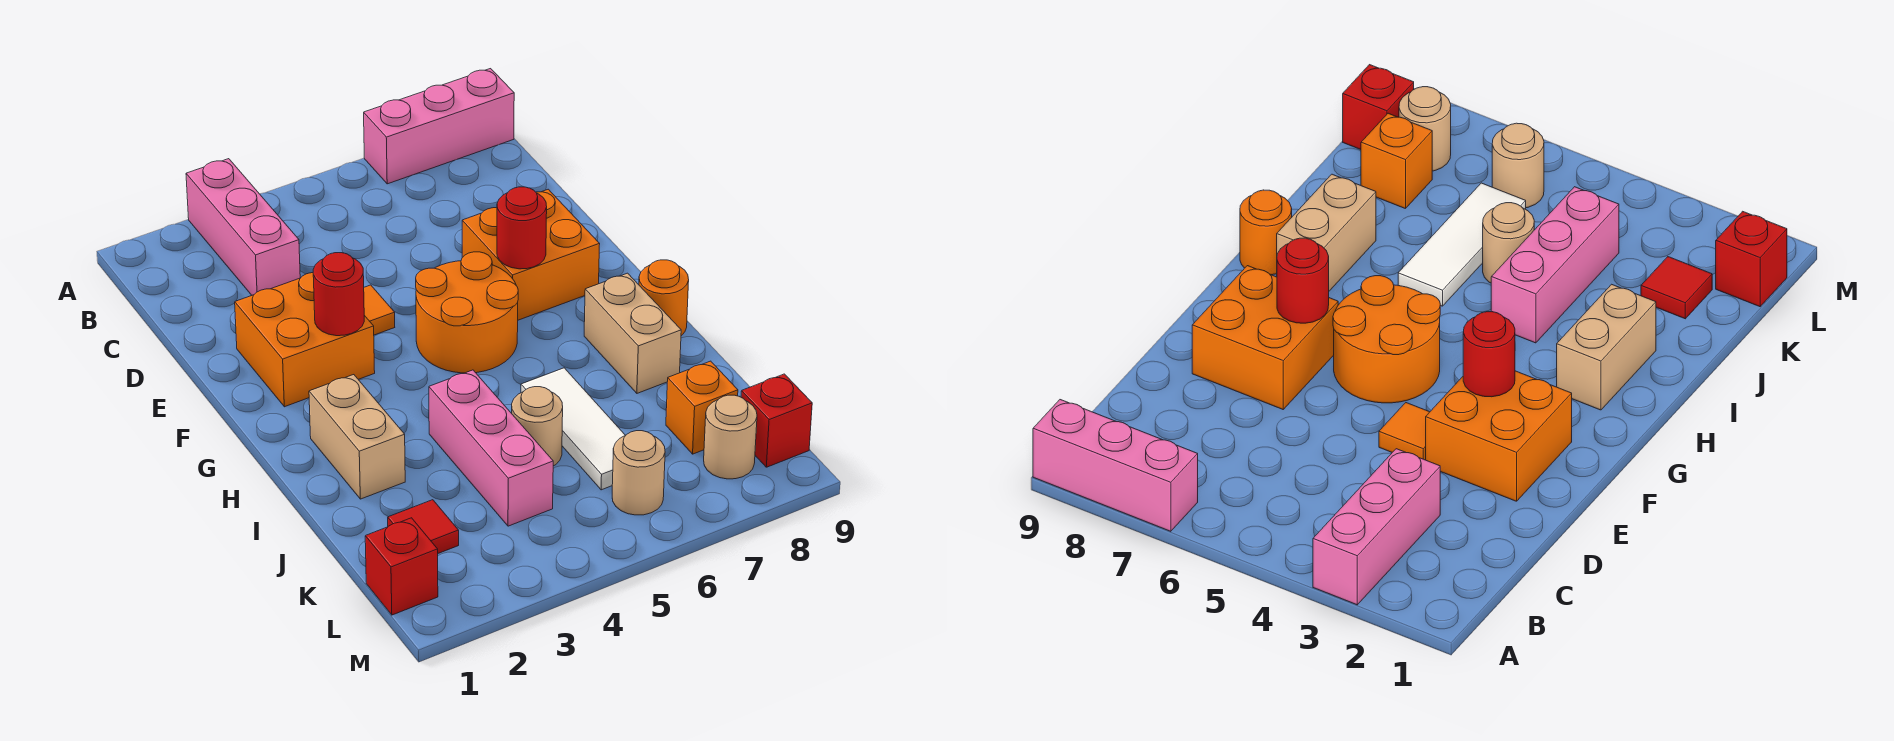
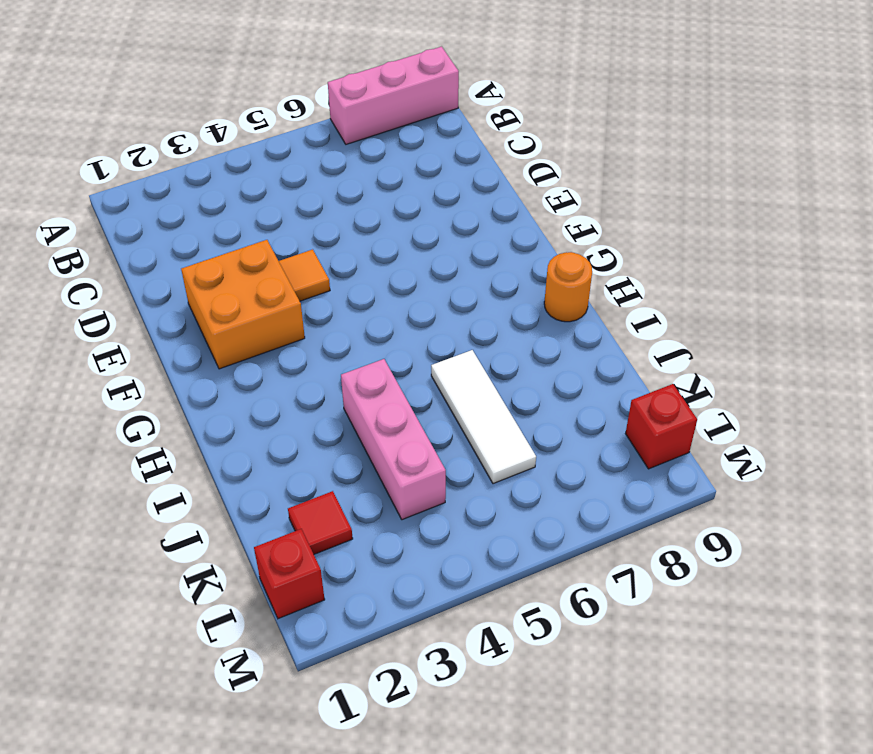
none -> pink 1x3 brick [186,159,300,295]
none -> orange 2x2 brick [462,189,600,320]
none -> orange 2x2 round brick [416,252,518,373]

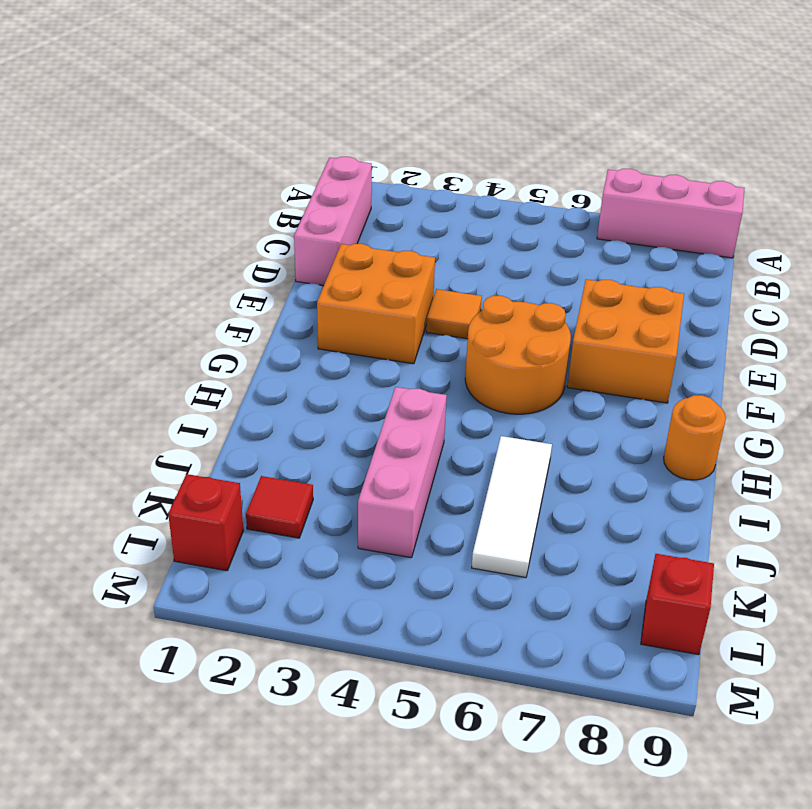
pink 1x3 brick [294,157,372,286] -> pink 1x3 brick moved to [186,159,300,295]
none -> tan 1x2 brick [309,375,405,499]
none -> tan 1x2 brick [584,273,681,393]
none -> tan 1x1 round brick [512,387,563,466]

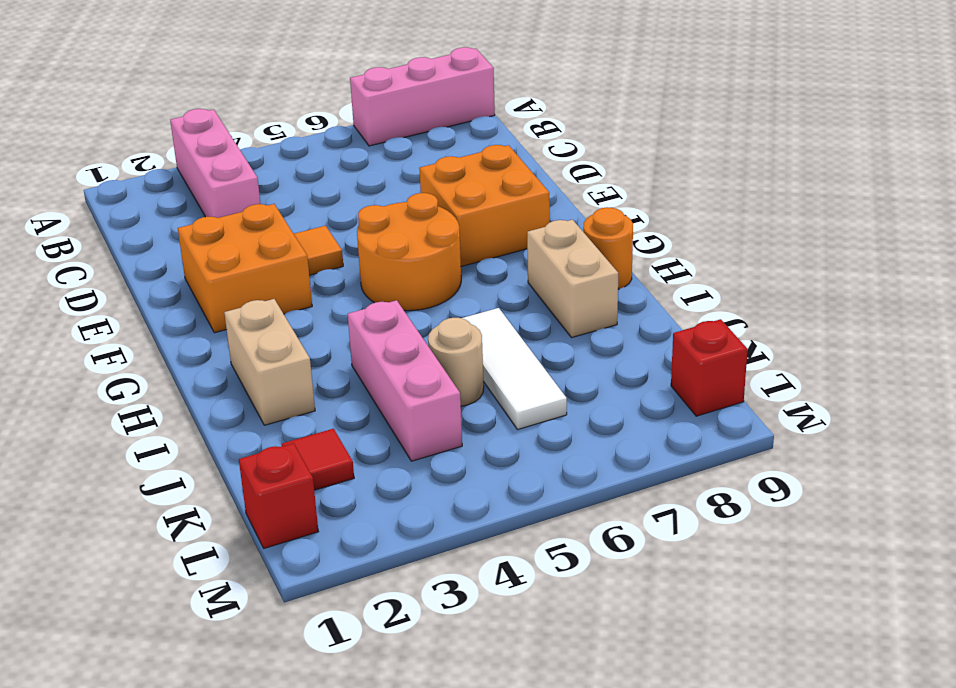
none -> orange 1x1 brick [666,361,738,454]
none -> tan 1x1 round brick [612,431,665,515]
none -> tan 1x1 round brick [704,395,757,479]

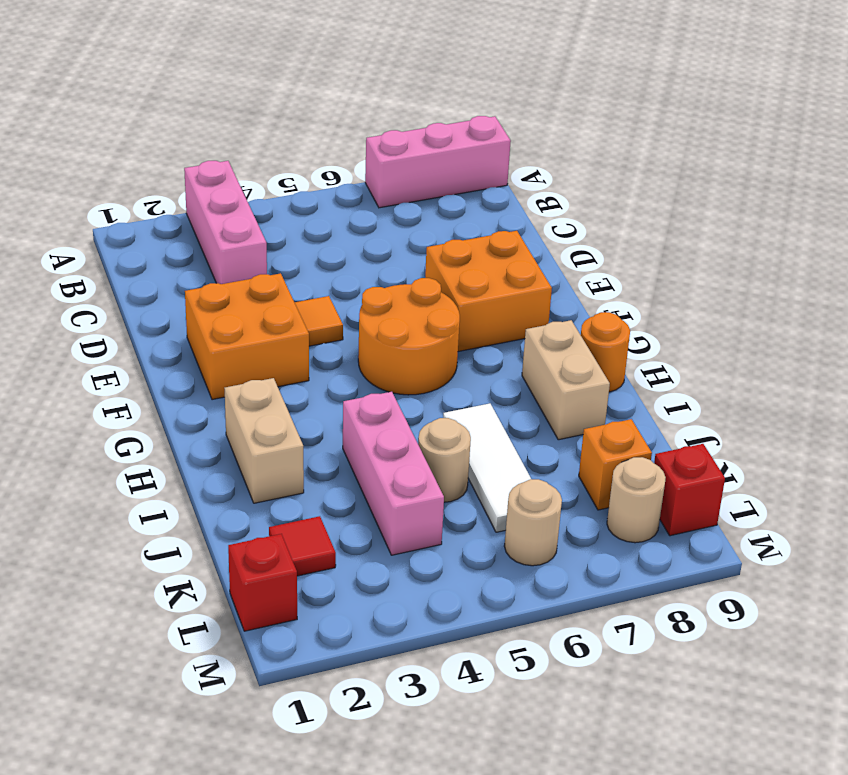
none -> red 1x1 round brick [313,253,364,336]
none -> red 1x1 round brick [497,187,547,269]

